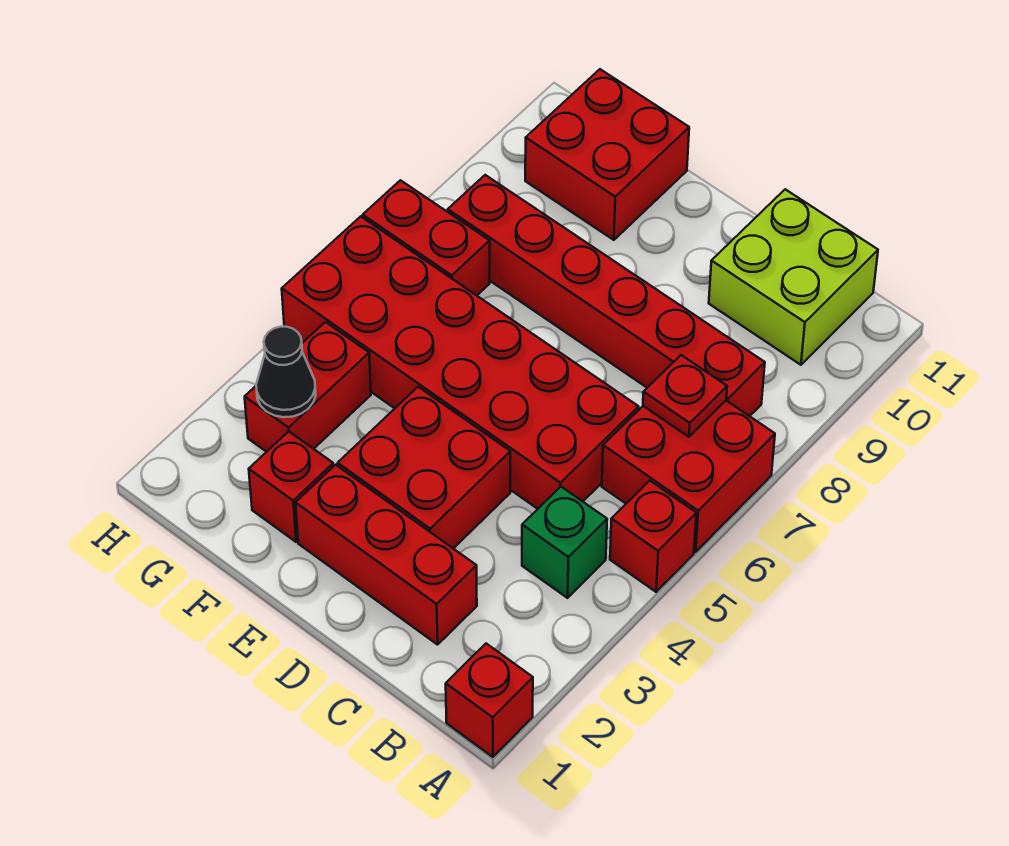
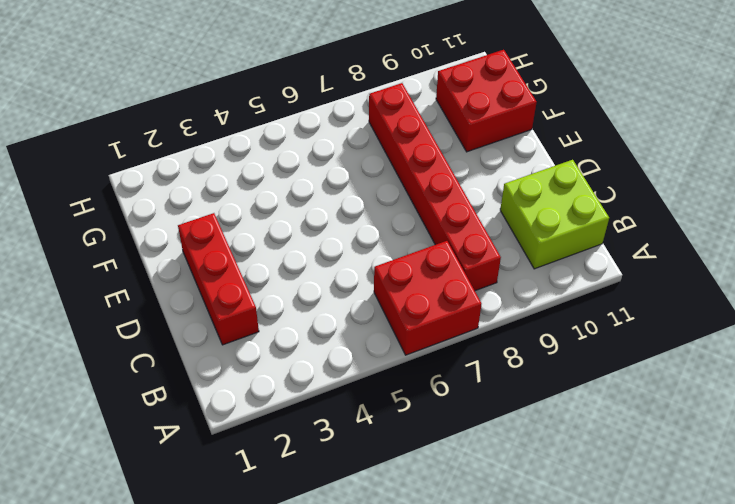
none -> red 1x1 brick [446,644,533,757]
none -> red 1x1 brick [610,481,696,592]
none -> green 1x1 brick [522,487,607,598]

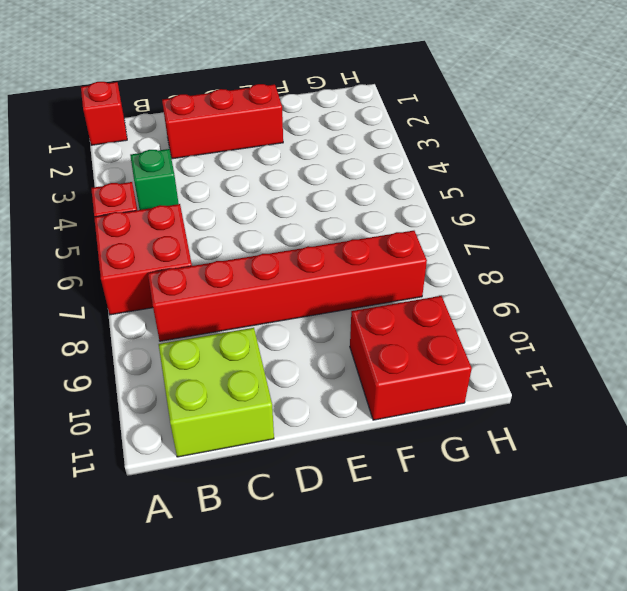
none -> red 2x6 brick [282,216,639,509]
none -> red 2x2 brick [338,387,510,548]
none -> red 1x1 brick [249,431,333,542]

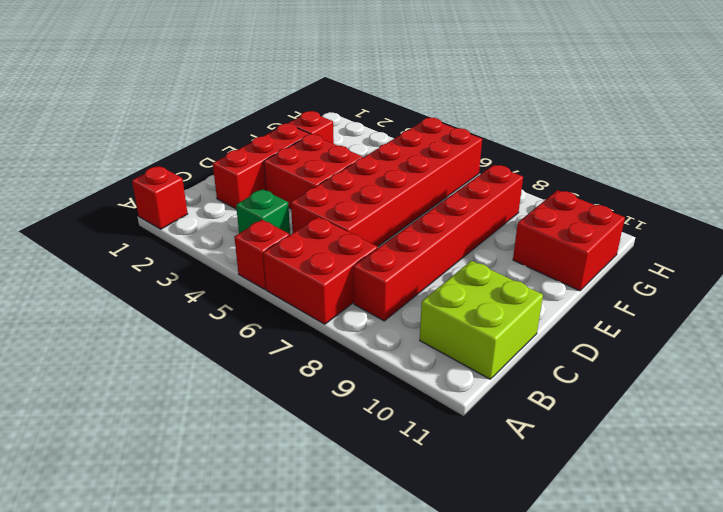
none -> red 1x2 brick [245,322,371,452]
none -> red 1x2 brick [363,180,490,295]
none -> red 1x1 plate [643,355,727,437]

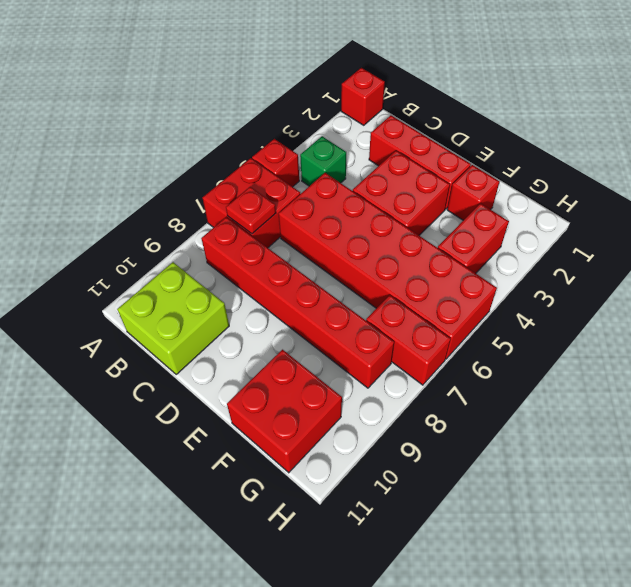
none -> black 1x1 cone [256,327,316,417]

